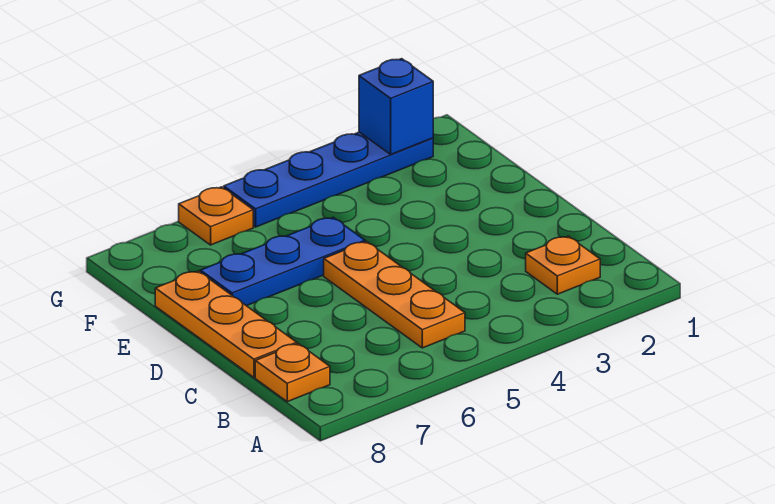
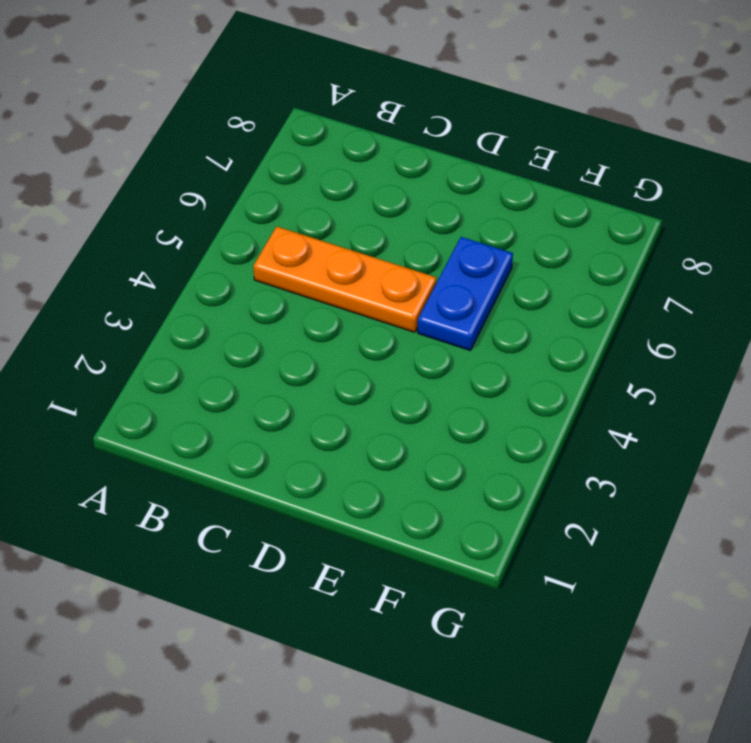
blue 1x2 plate [418,237,513,350] -> blue 1x3 plate [200,217,365,306]
none -> orange 1x1 plate [526,236,600,294]
none -> orange 1x1 plate [255,344,330,402]

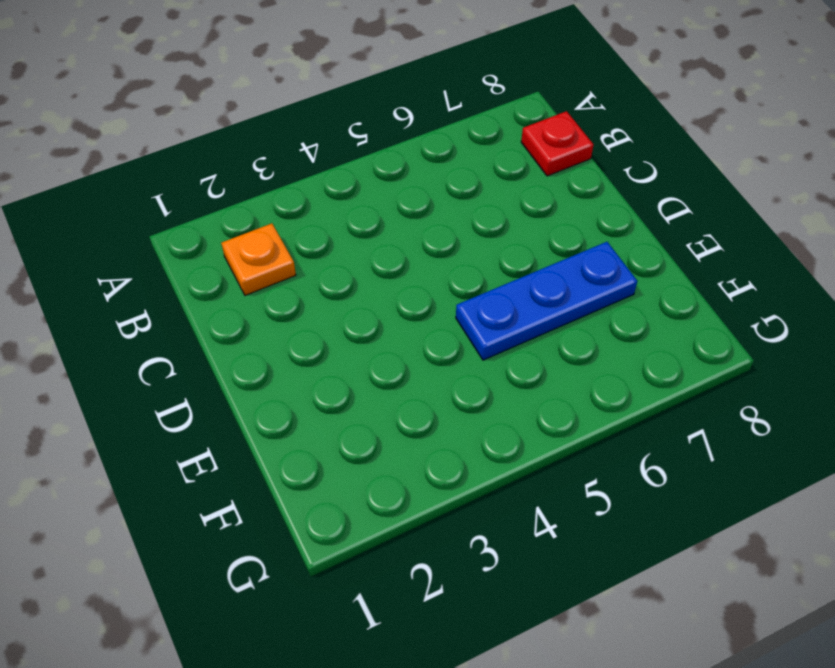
red 1x1 plate [521,111,593,176] -> orange 1x1 plate [255,344,330,402]
none -> orange 1x3 plate [324,242,465,348]
none -> orange 1x3 plate [155,271,297,377]

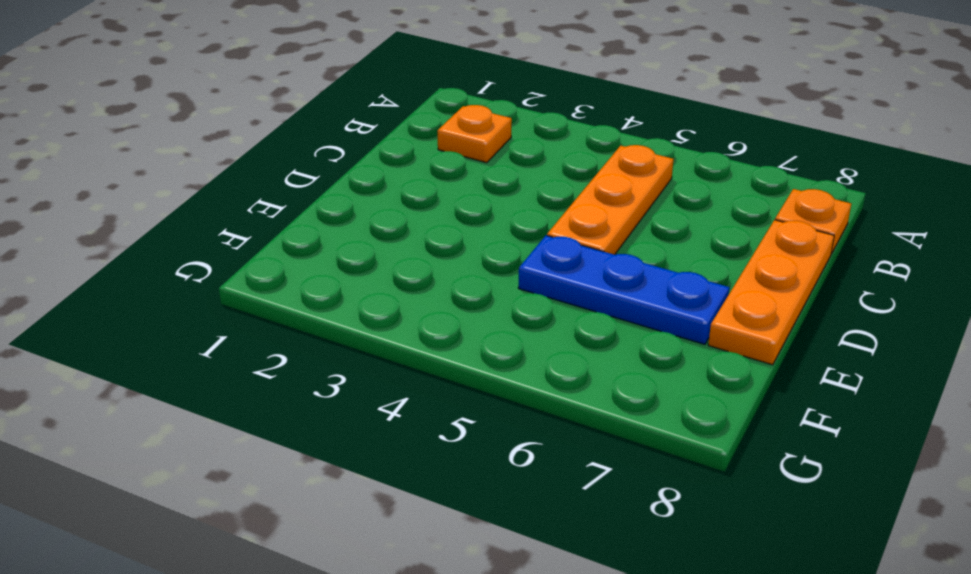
none -> blue 1x4 plate [224,132,433,227]
none -> orange 1x1 plate [179,187,253,245]

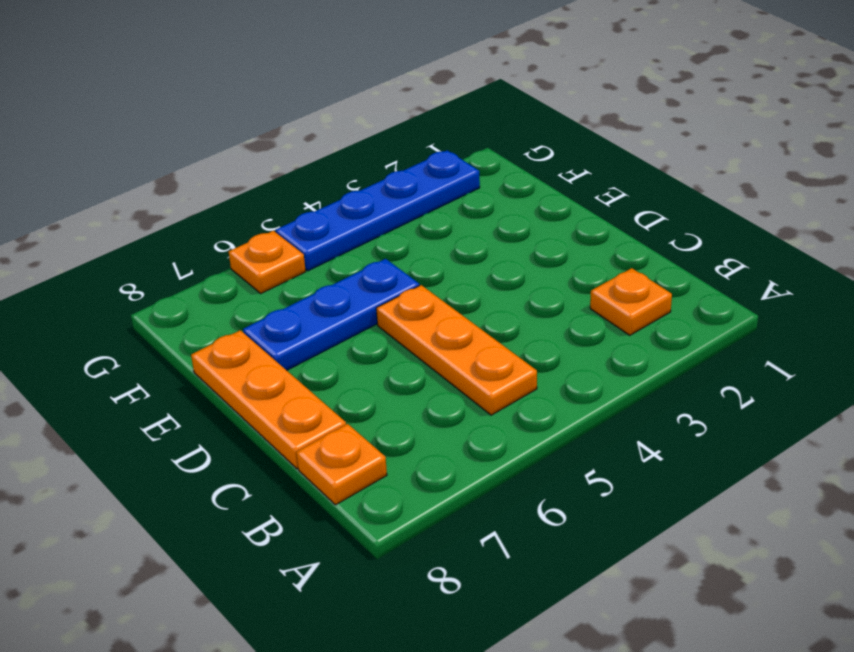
none -> blue 1x1 brick [359,59,433,154]

